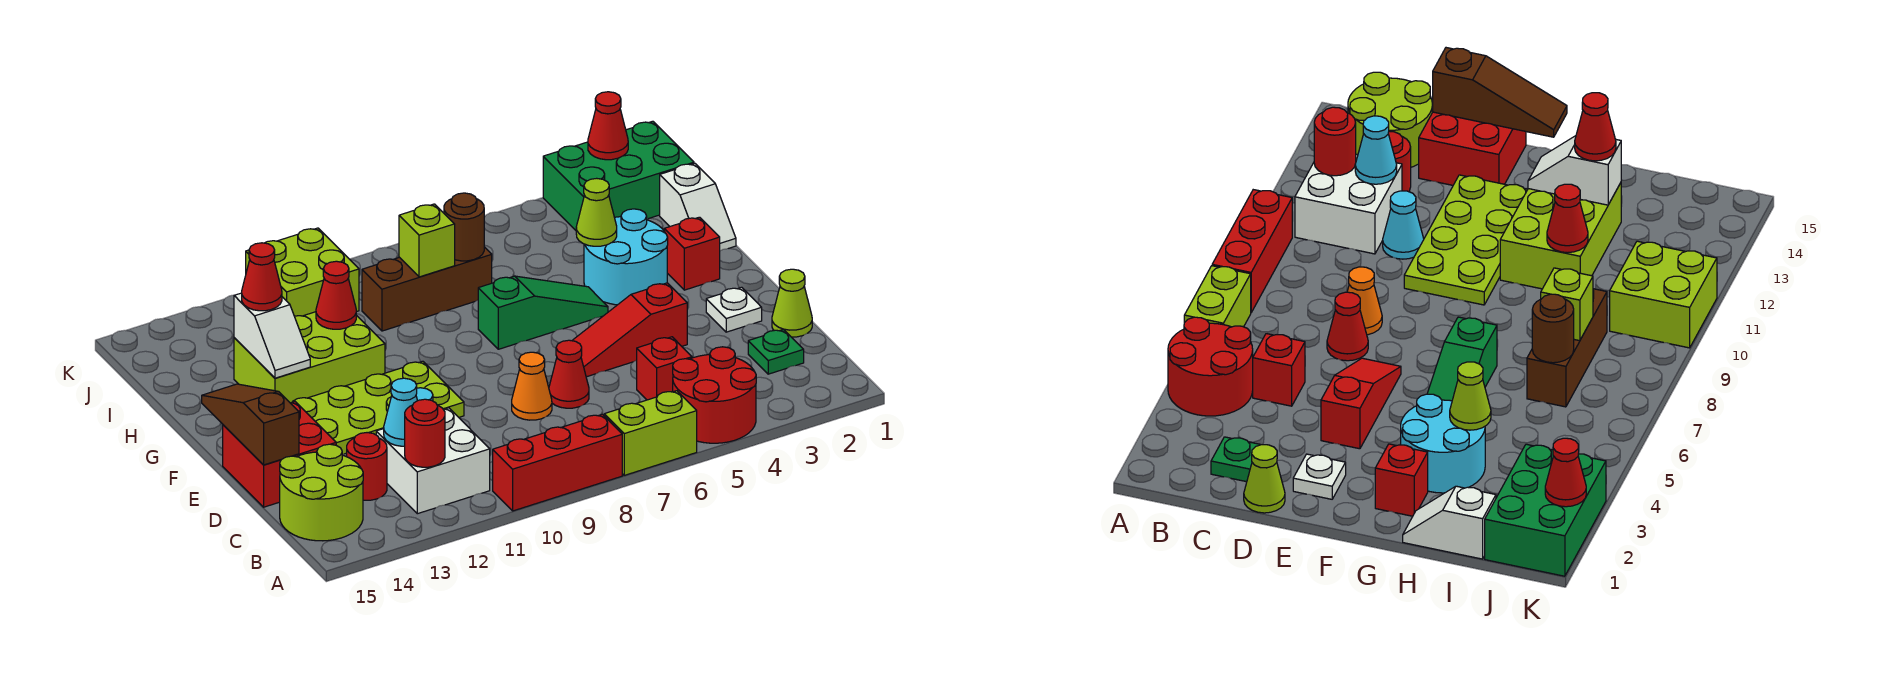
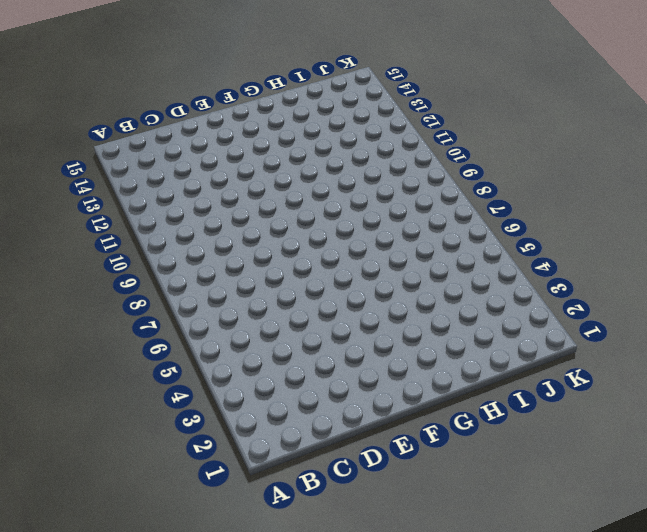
none -> red 2x2 round brick [673,347,756,443]
none -> lime 1x2 brick [604,391,697,475]
none -> red 1x3 brick [493,414,622,511]
none -> white 2x2 brick [376,408,490,514]

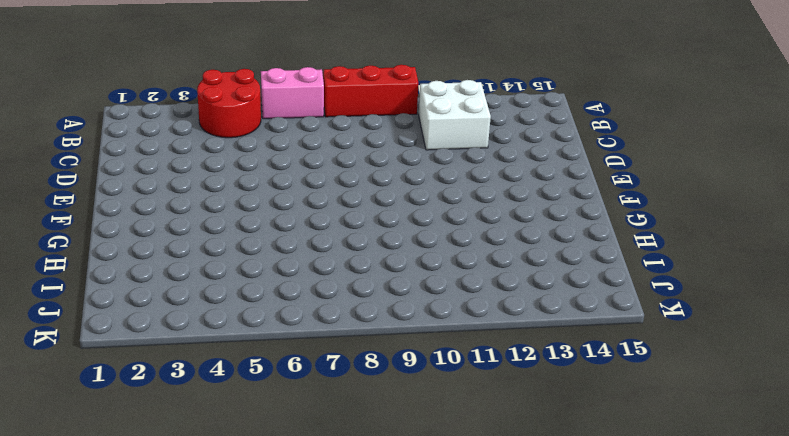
pink 1x2 brick [261,67,324,119] -> lime 1x2 brick [604,391,697,475]
none -> lime 2x2 round brick [280,444,363,541]
none -> green 1x1 plate [748,329,804,374]
none -> red 1x1 brick [637,337,692,400]
none -> red 1x1 round brick [347,433,387,500]

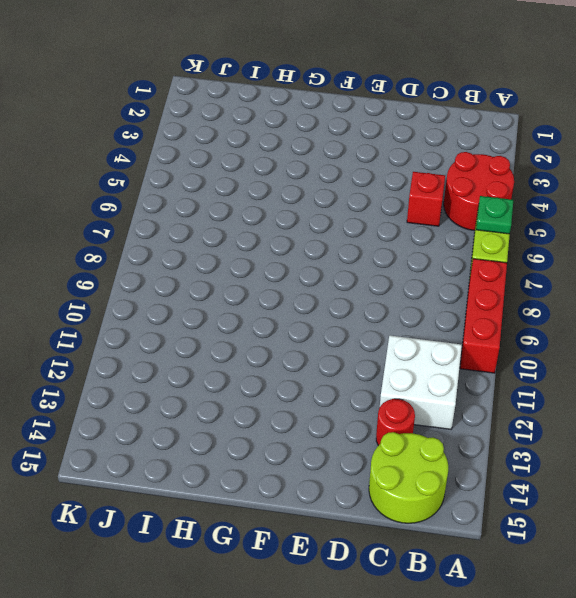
green 1x1 plate [476,196,513,234] -> green 1x1 plate moved to [748,329,804,374]
none -> lime 1x1 cone [772,269,812,337]
none -> red 1x1 cone [549,340,589,408]
none -> orange 1x1 cone [512,352,552,420]
none -> cyan 1x1 cone [1383,191,1424,259]

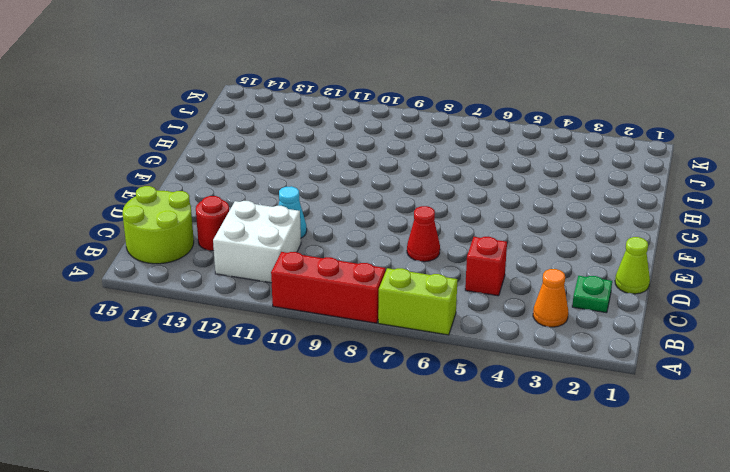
orange 1x1 cone [533,269,568,327] -> orange 1x1 cone moved to [512,352,552,420]
none -> red 2x2 round brick [673,347,756,443]
none -> red 2x2 brick [223,402,336,507]
none -> white 1x1 plate [706,287,762,332]
none -> red 1x3 slope [572,283,687,377]

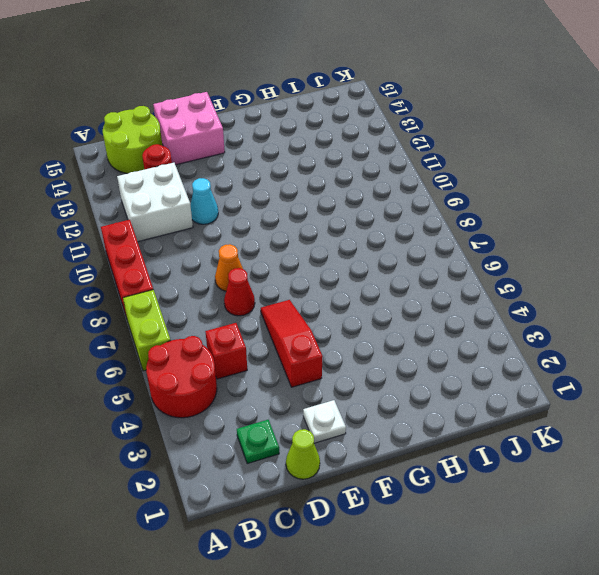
pink 2x2 brick [153,92,225,165] -> red 2x2 brick [223,402,336,507]
none -> lime 2x4 plate [293,361,464,454]
none -> red 1x1 brick [664,217,720,290]
none -> cyan 2x2 round brick [584,209,668,305]
none -> green 1x3 slope [478,276,608,349]

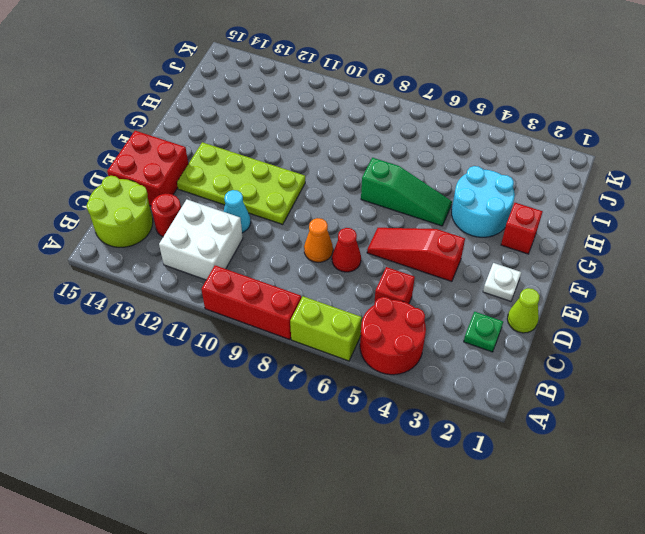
none -> lime 2x3 brick [234,312,385,403]
none -> white 1x2 slope [660,163,736,251]
none -> brown 1x3 brick [362,247,492,331]
none -> green 2x3 brick [543,121,694,230]

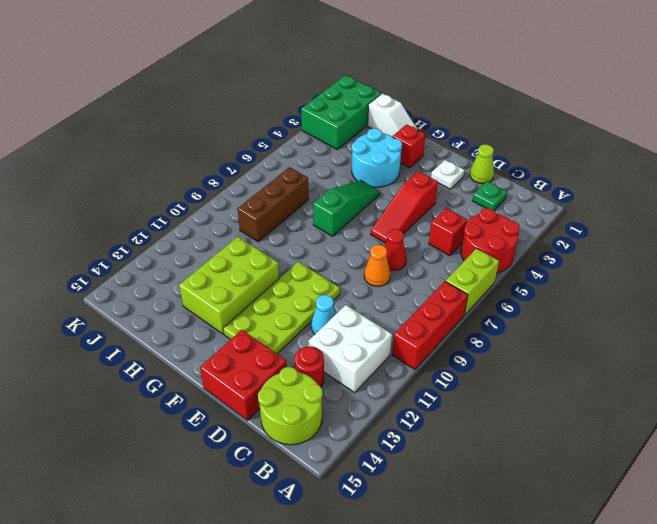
none -> lime 2x2 brick [246,228,359,316]
none -> red 1x1 round brick [405,399,445,467]
none -> cyan 1x1 cone [384,378,417,446]
none -> brown 1x3 slope [202,384,299,465]

